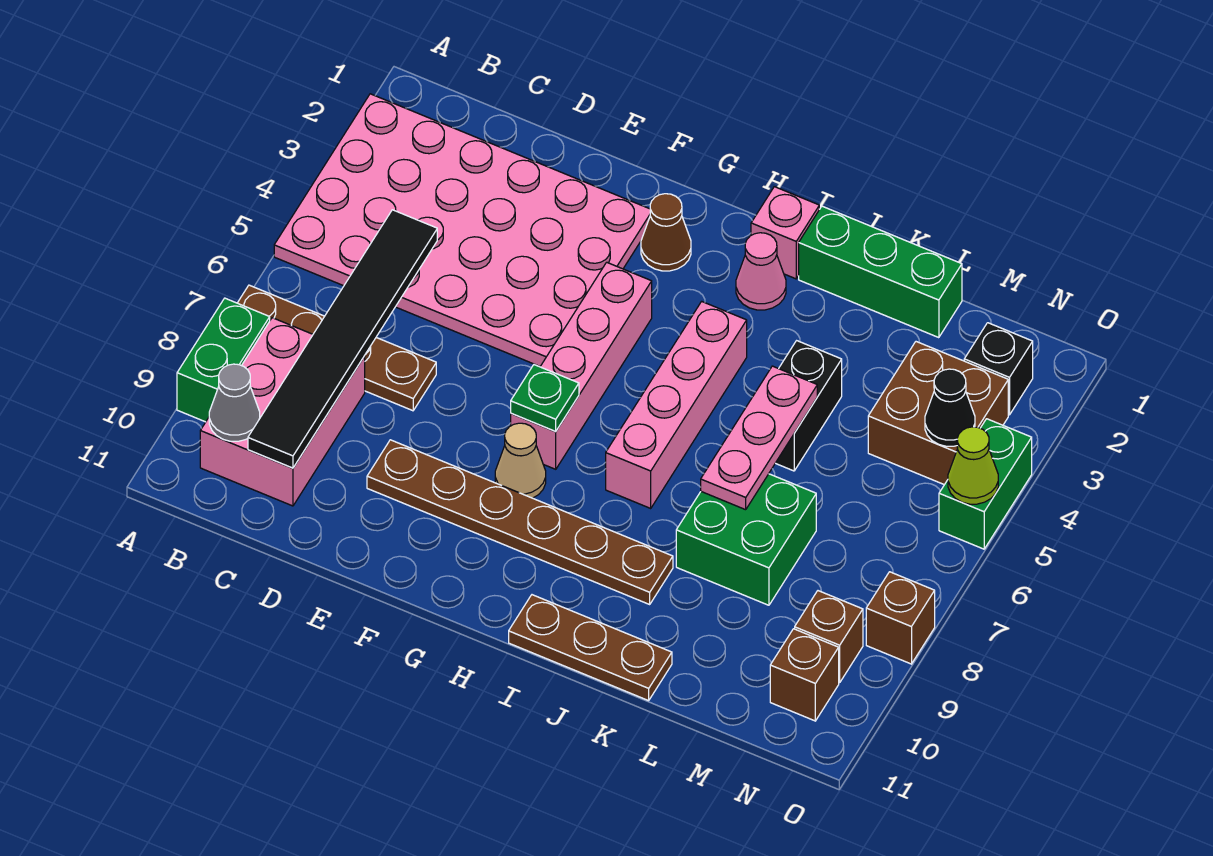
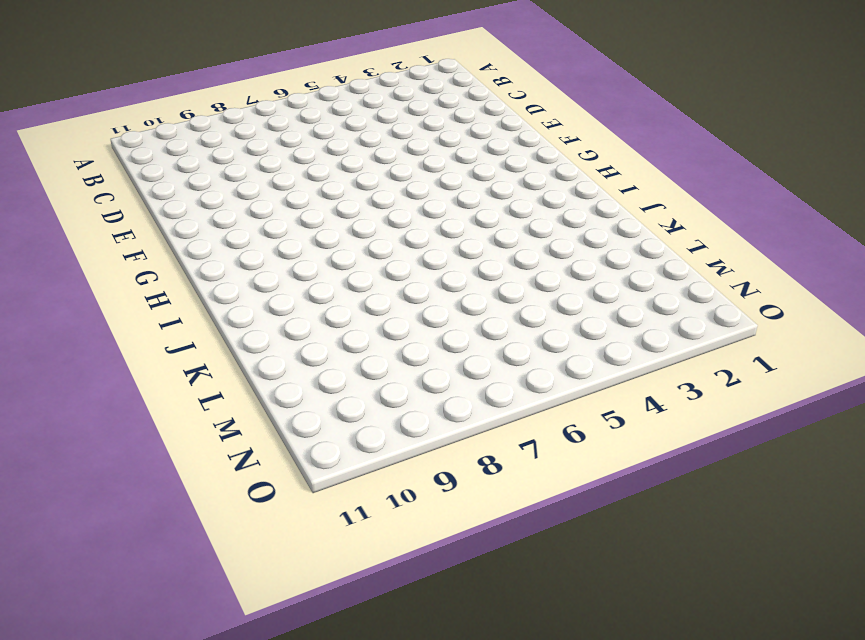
none -> pink 4x6 plate [274,94,650,366]
none -> brown 1x4 plate [238,285,436,411]
none -> green 1x2 brick [177,298,270,422]

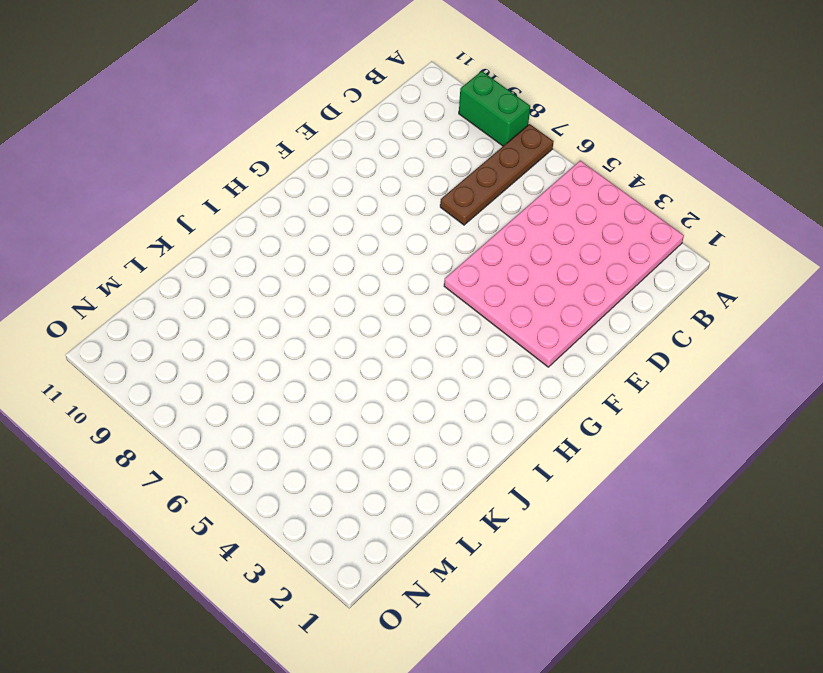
none -> pink 2x3 brick [200,318,365,506]
none -> brown 1x6 plate [367,440,673,604]
none -> brown 1x1 cone [641,194,691,271]

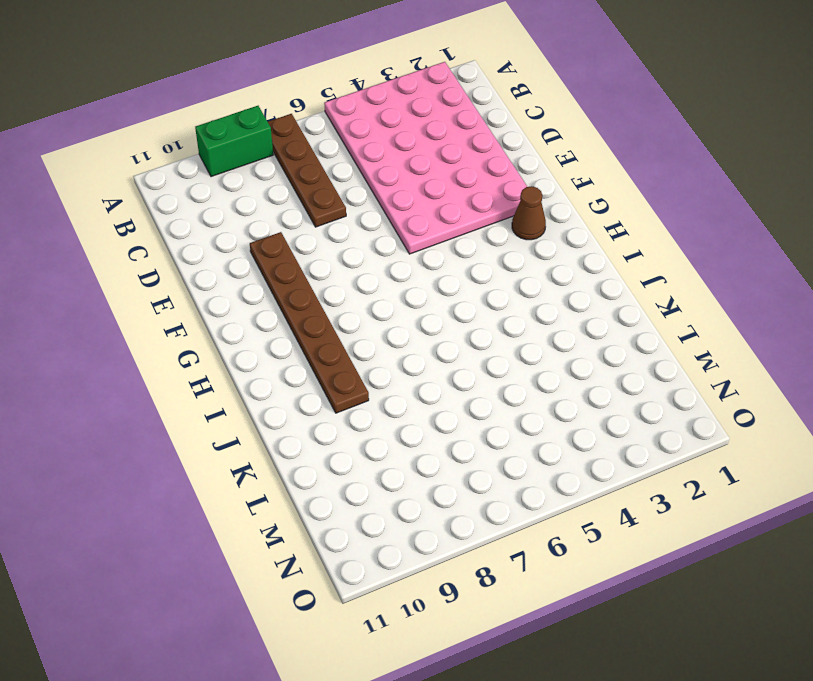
none -> pink 2x3 brick [200,318,365,506]
none -> pink 1x4 brick [511,262,652,469]
none -> tan 1x1 cone [495,423,546,498]

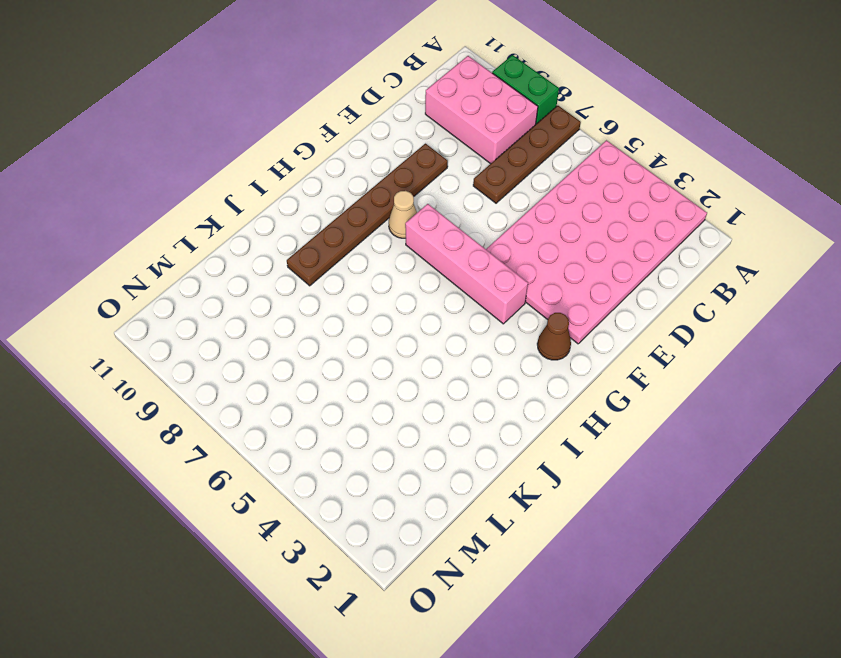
none -> pink 1x1 brick [751,187,819,279]
none -> pink 1x1 cone [736,233,786,310]
none -> pink 1x4 brick [606,301,747,508]

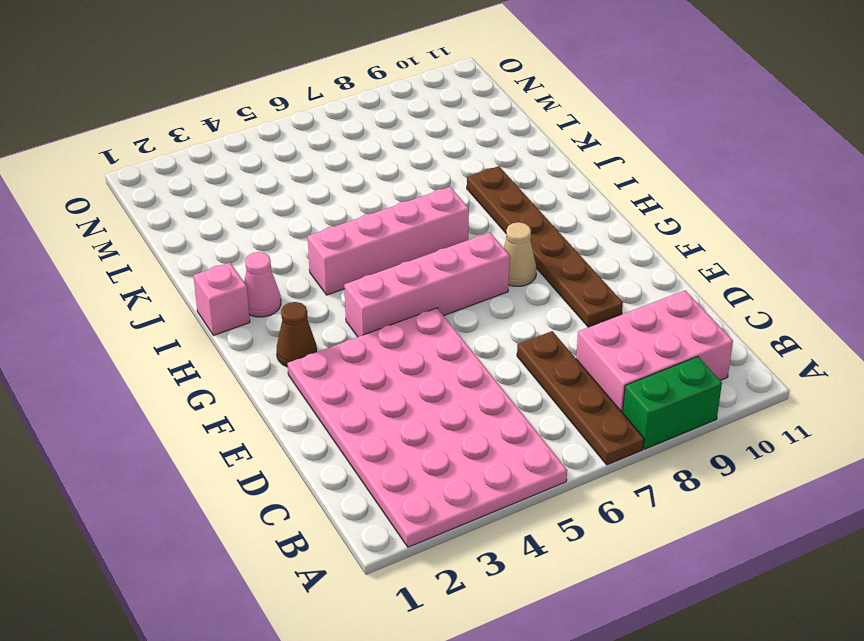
none -> brown 1x3 plate [509,595,672,701]
none -> green 1x3 brick [799,206,962,338]
none -> black 1x2 brick [776,341,842,471]

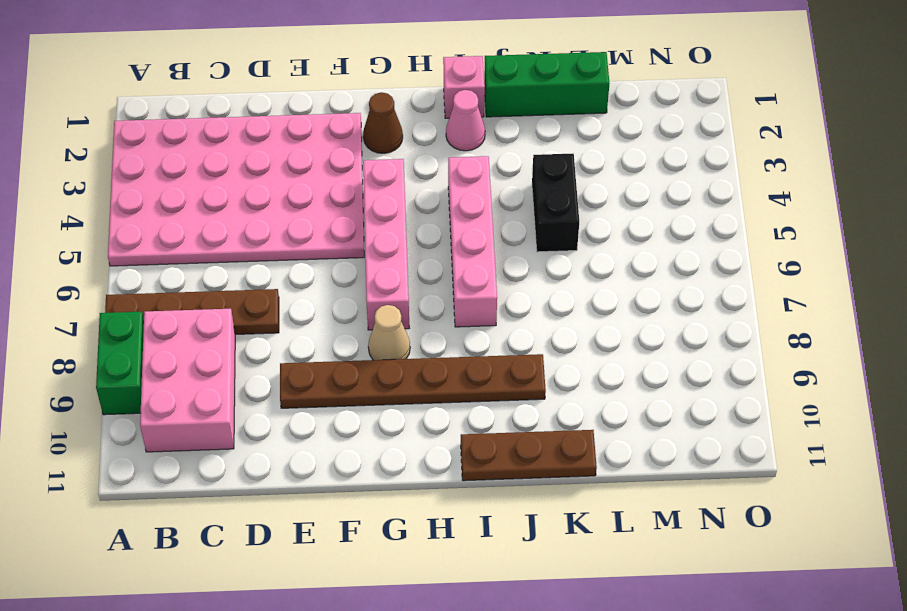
none -> green 2x2 brick [676,474,816,605]
none -> brown 2x2 brick [868,342,1008,485]
none -> black 1x1 brick [964,323,1033,415]

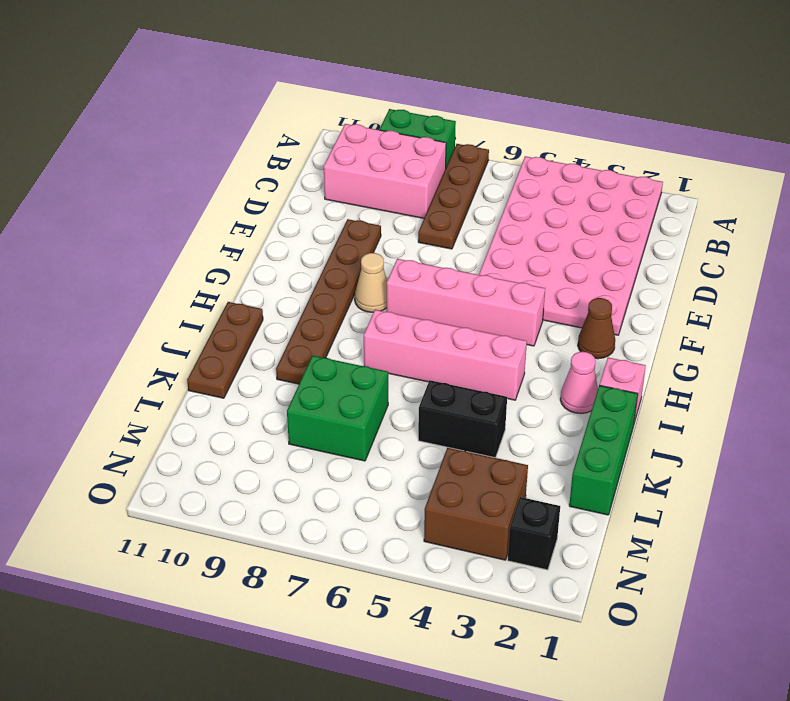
none -> brown 1x1 brick [795,591,863,683]
none -> brown 1x1 brick [770,629,839,721]
none -> green 1x2 brick [939,419,1032,549]

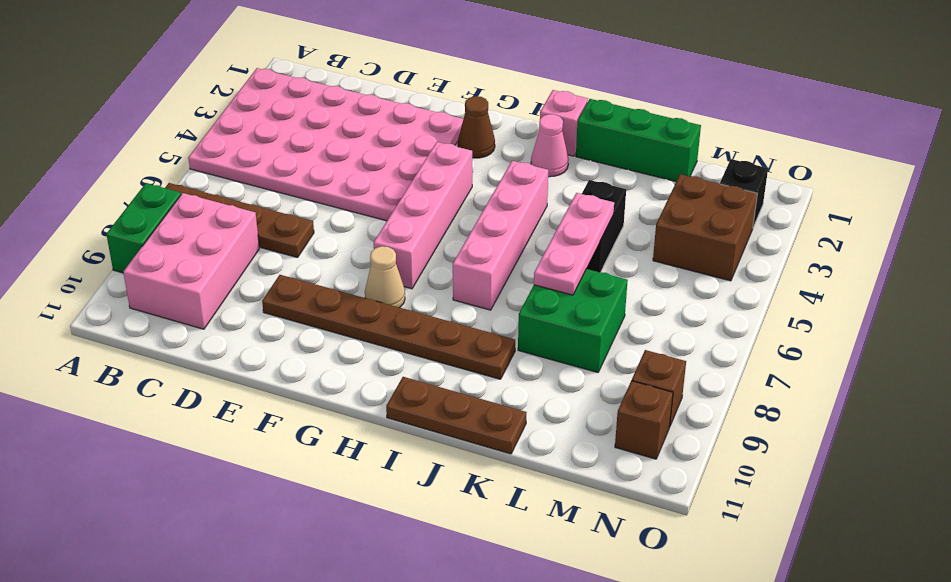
none -> green 1x2 brick [939,419,1032,549]
none -> brown 1x1 brick [866,572,935,664]
none -> grey 1x1 cone [209,364,260,441]

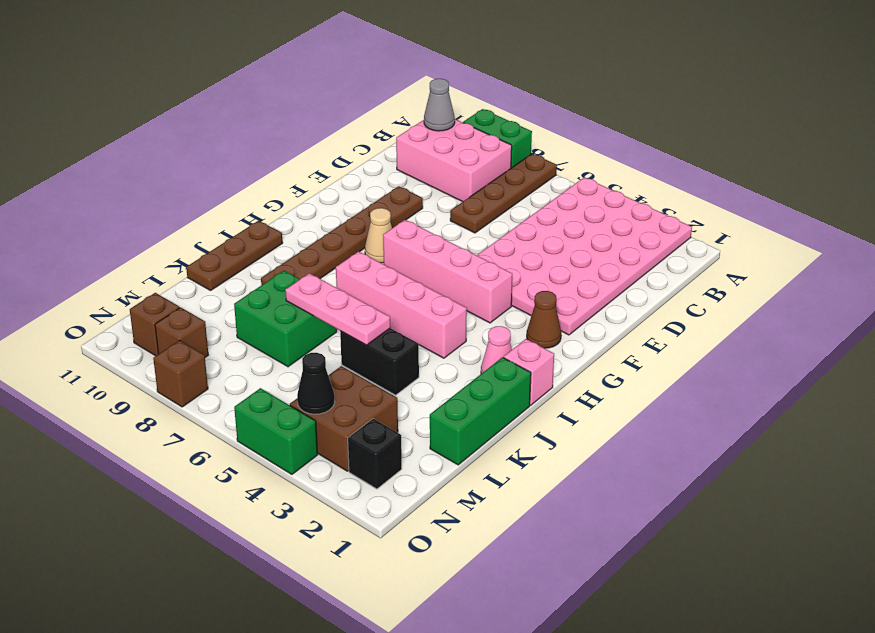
none -> black 1x6 tile [248,210,437,468]
none -> green 1x1 plate [511,365,579,432]
none -> lime 1x1 cone [948,427,998,504]

